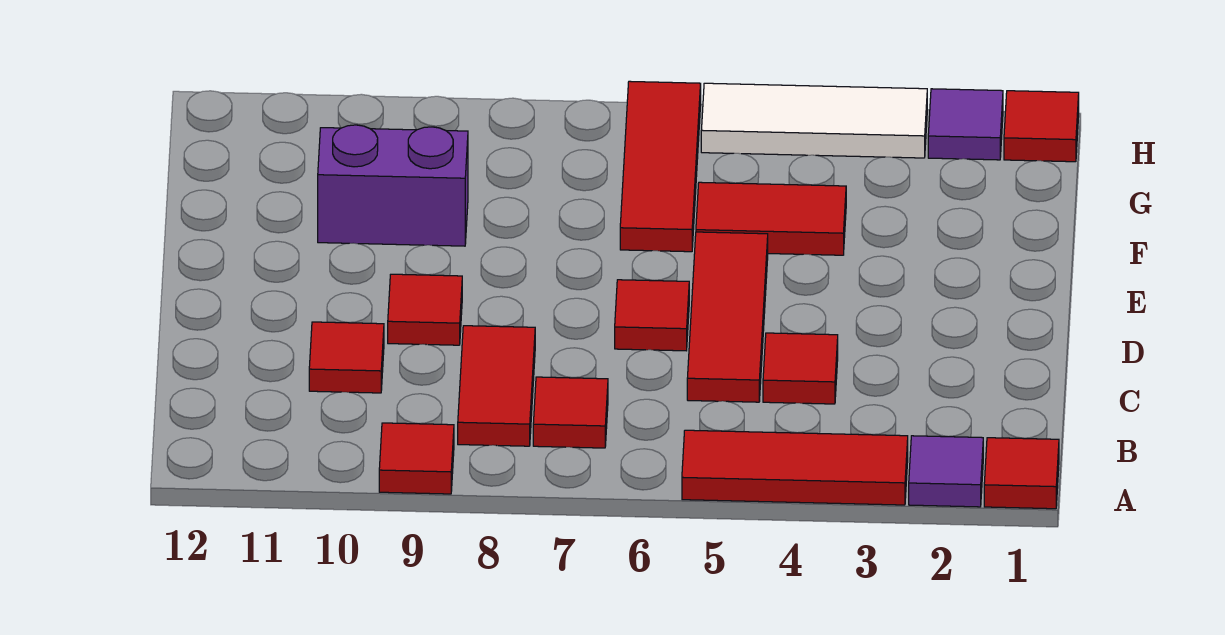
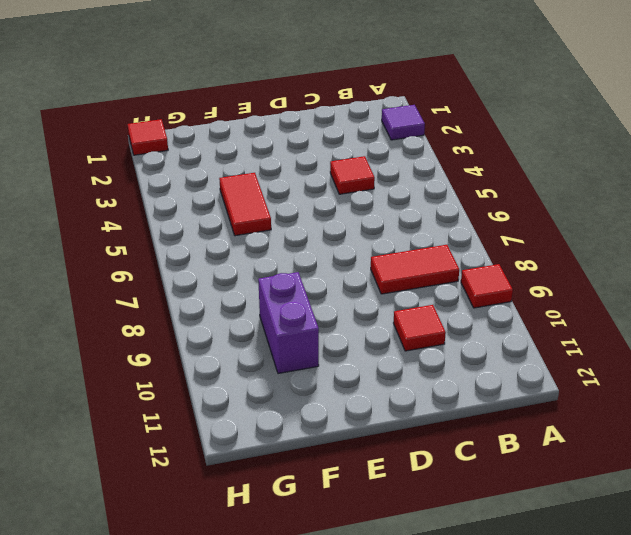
none -> red 1x1 tile [984,438,1059,509]
none -> red 1x3 tile [682,430,908,505]
none -> red 1x1 tile [533,377,608,448]

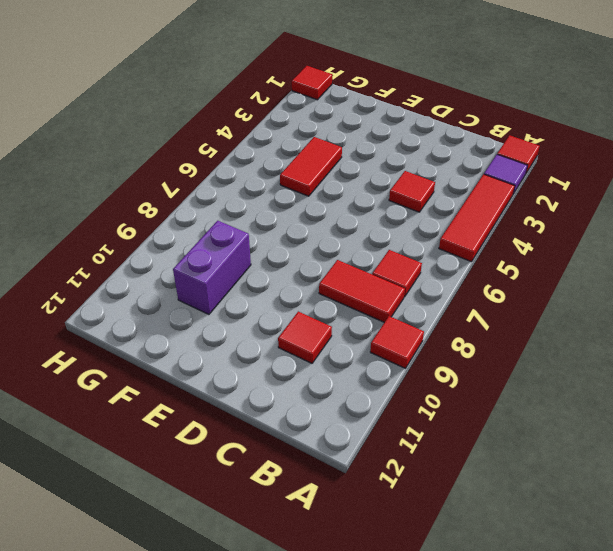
none -> red 1x3 tile [687,232,768,402]
none -> red 1x1 tile [615,280,689,351]
none -> red 1x1 tile [388,274,462,345]

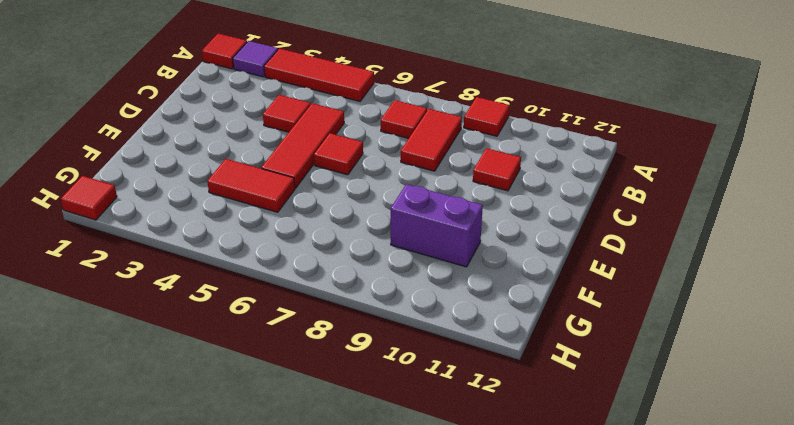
none -> red 1x1 tile [388,274,462,345]
none -> red 1x3 tile [620,81,701,252]
none -> purple 1x1 tile [928,89,1003,160]

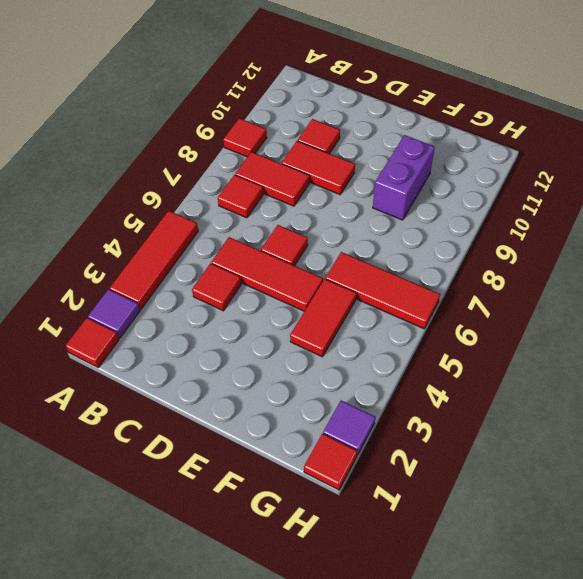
red 1x2 tile [282,141,355,194] -> red 1x1 tile [388,274,462,345]
none -> white 1x3 tile [701,83,927,158]

